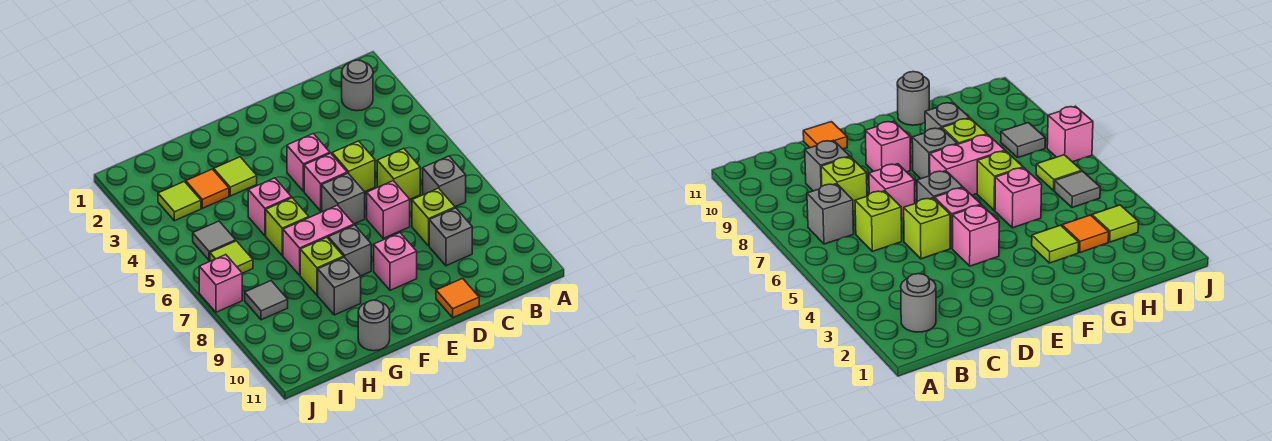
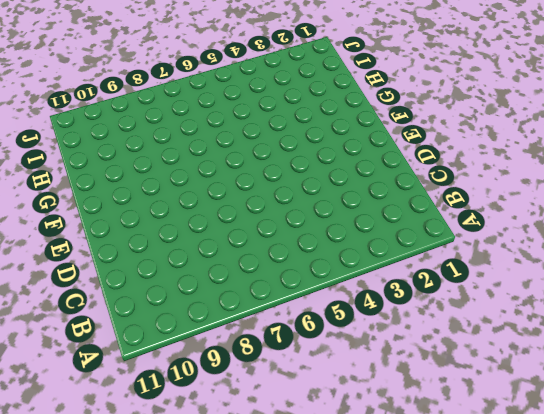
none -> grey 1x1 round brick [342,60,373,111]
none -> grey 1x1 brick [423,156,466,207]
none -> lime 1x1 brick [377,149,420,199]

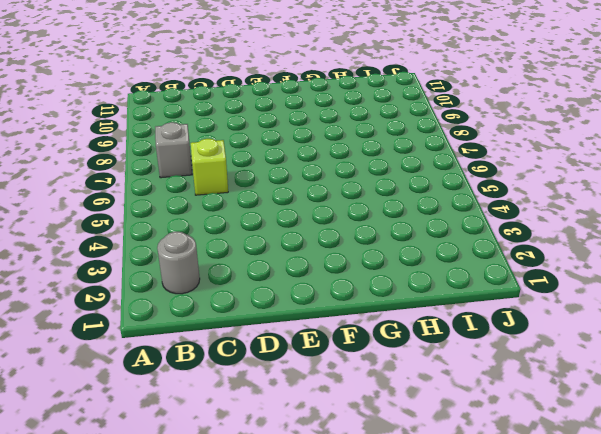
none -> lime 1x1 brick [412,188,455,246]
none -> grey 1x1 brick [429,208,472,266]
none -> lime 1x1 brick [332,141,375,192]

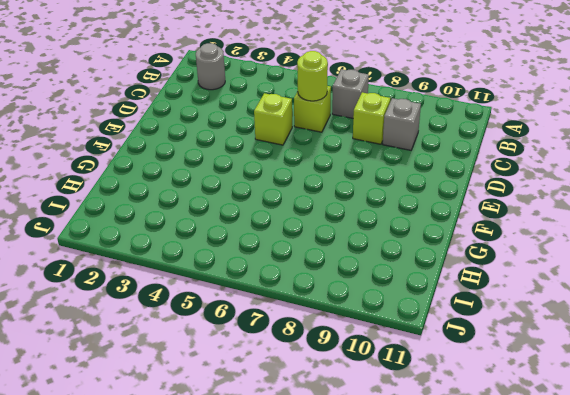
lime 1x1 round brick [297,51,328,101] -> none
none -> pink 1x1 brick [367,181,410,238]
none -> orange 1x1 tile [436,279,479,318]
none -> pink 1x1 brick [287,134,330,191]

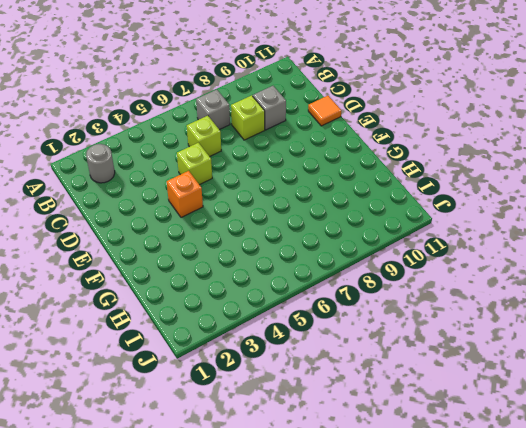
orange 1x1 brick [167,171,203,217] -> pink 1x1 brick [287,134,330,191]
none -> pink 1x1 brick [367,181,410,238]
none -> pink 1x1 brick [304,153,347,211]
none -> grey 1x1 brick [322,173,365,224]

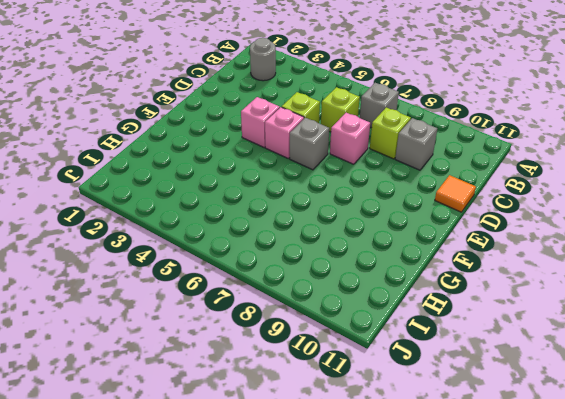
none -> pink 1x1 brick [374,233,417,290]
none -> pink 1x2 brick [283,205,354,275]
none -> grey 1x1 brick [328,225,371,276]

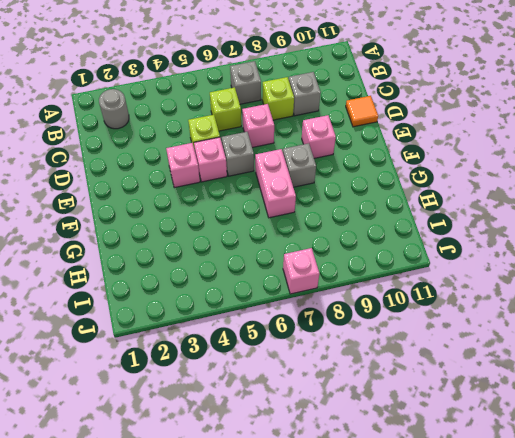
none -> lime 1x1 tile [214,157,257,196]
none -> pink 1x1 brick [248,178,291,236]
none -> lime 1x1 brick [266,198,309,255]

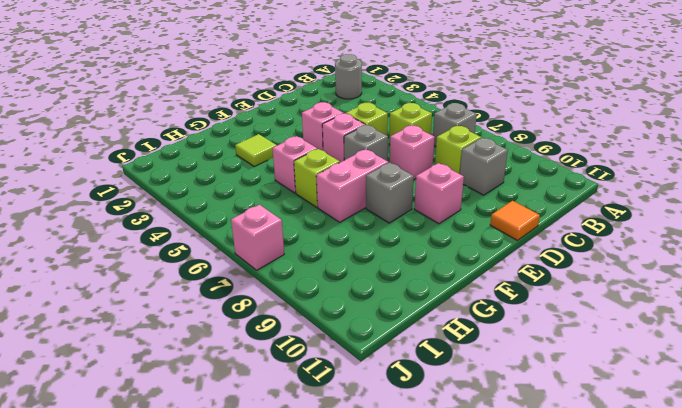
none -> lime 1x1 brick [300,238,343,295]
none -> grey 1x1 brick [318,257,361,315]
none -> grey 1x1 round brick [358,300,390,351]

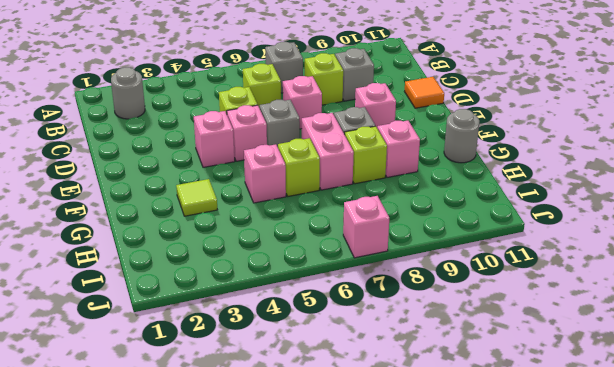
pink 1x1 brick [377,121,420,177] -> grey 1x1 brick [318,257,361,315]
none -> orange 1x1 tile [186,169,229,208]
none -> lime 1x1 tile [158,181,201,221]
none -> grey 1x1 tile [193,221,236,260]

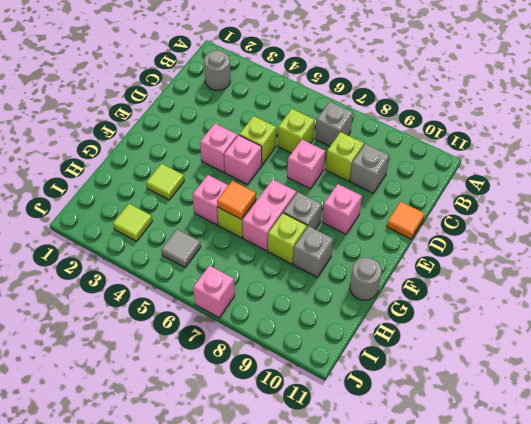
orange 1x1 tile [217,181,256,219] -> orange 1x1 tile moved to [186,169,229,208]
none -> grey 1x1 brick [322,173,365,224]
none -> lime 1x1 tile [210,241,253,273]
none -> grey 1x1 tile [245,281,288,320]

